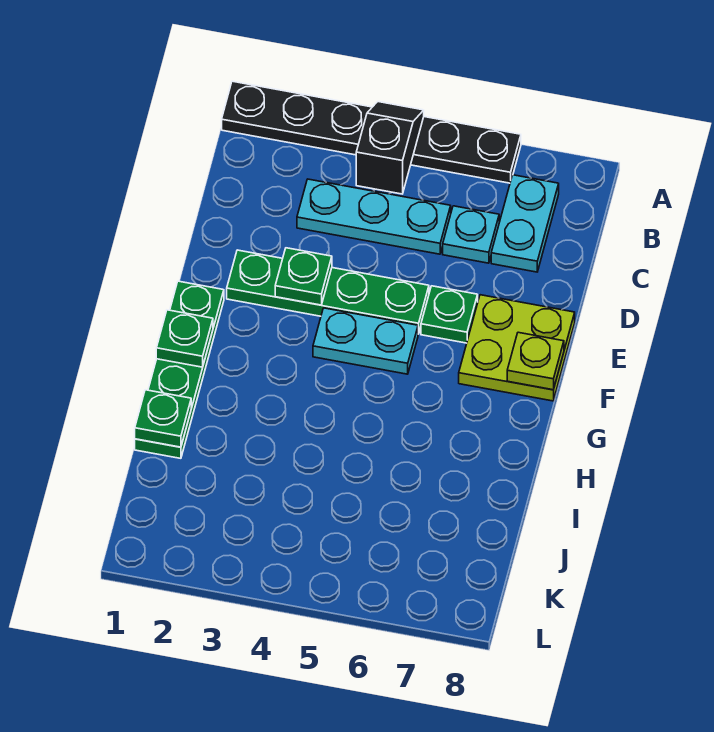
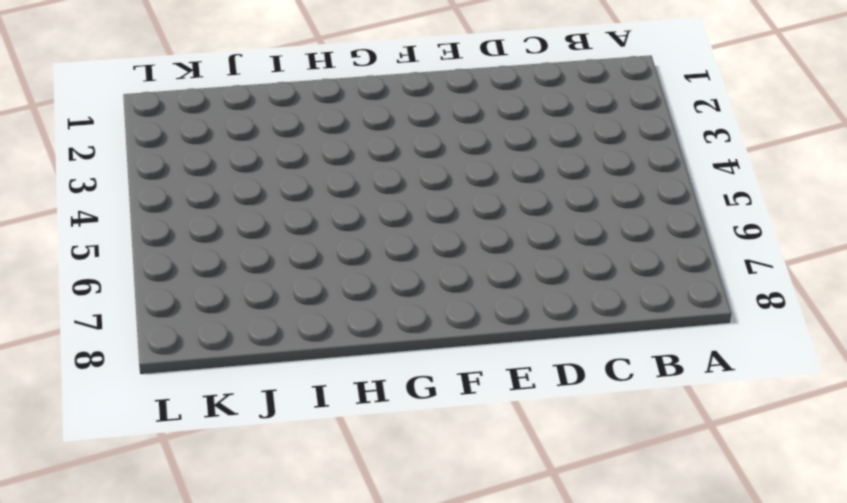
none -> black 1x6 plate [222,81,521,183]
none -> cyan 1x2 plate [491,175,559,272]
none -> cyan 1x3 plate [297,179,451,254]

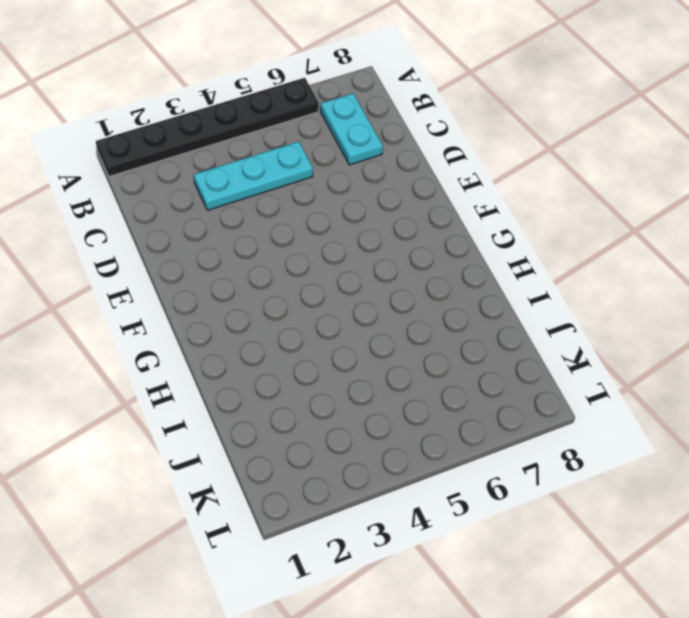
none -> cyan 1x1 plate [443,206,499,263]
none -> green 1x4 plate [227,250,429,334]
none -> green 1x1 plate [421,286,478,343]

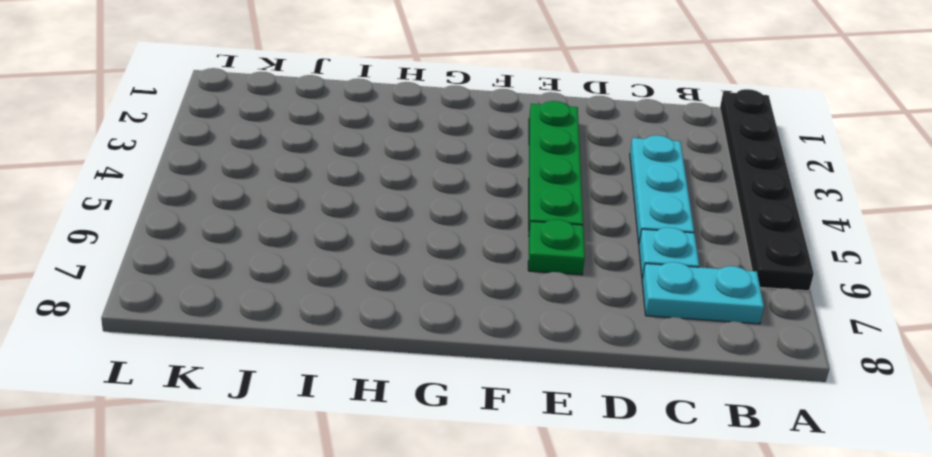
none -> lime 2x2 plate [459,295,575,401]
none -> green 1x4 plate [135,281,224,458]
none -> cyan 1x2 plate [313,308,418,374]

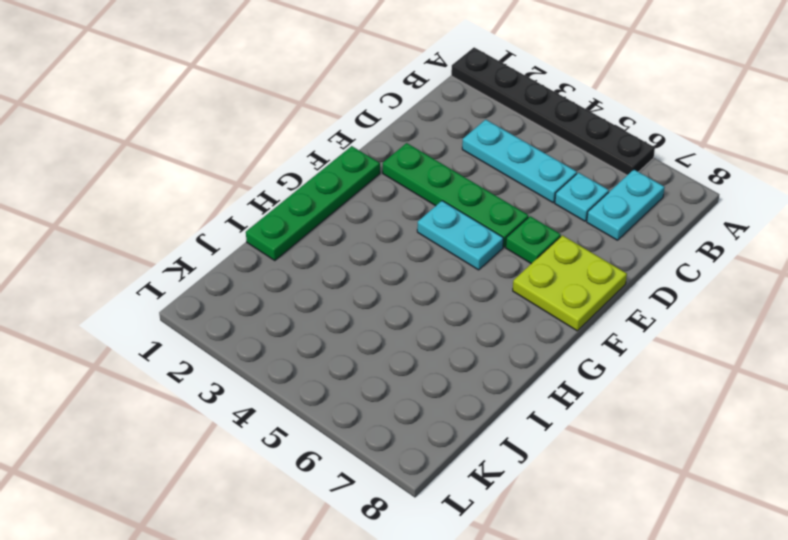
none -> black 1x2 slope [356,102,424,194]
none -> green 1x1 plate [275,248,332,305]
none -> lime 1x1 plate [507,332,564,390]

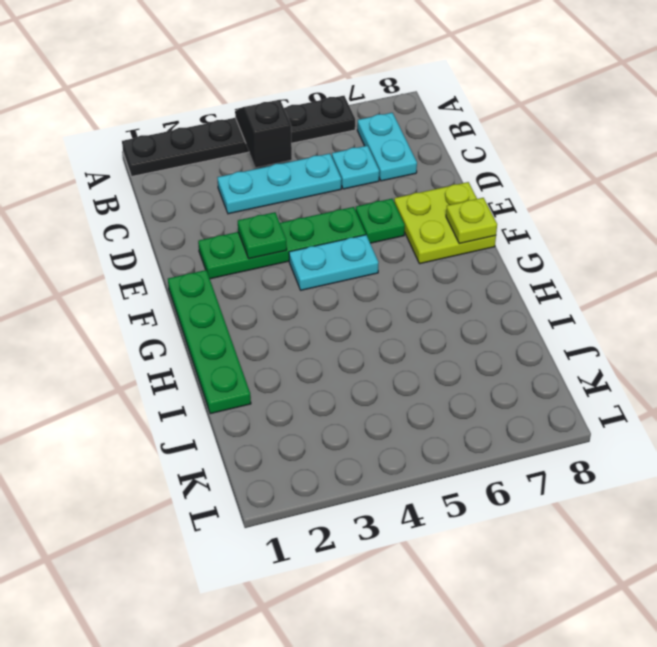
none -> green 1x1 plate [156,310,213,367]
none -> green 1x1 plate [135,390,191,447]

